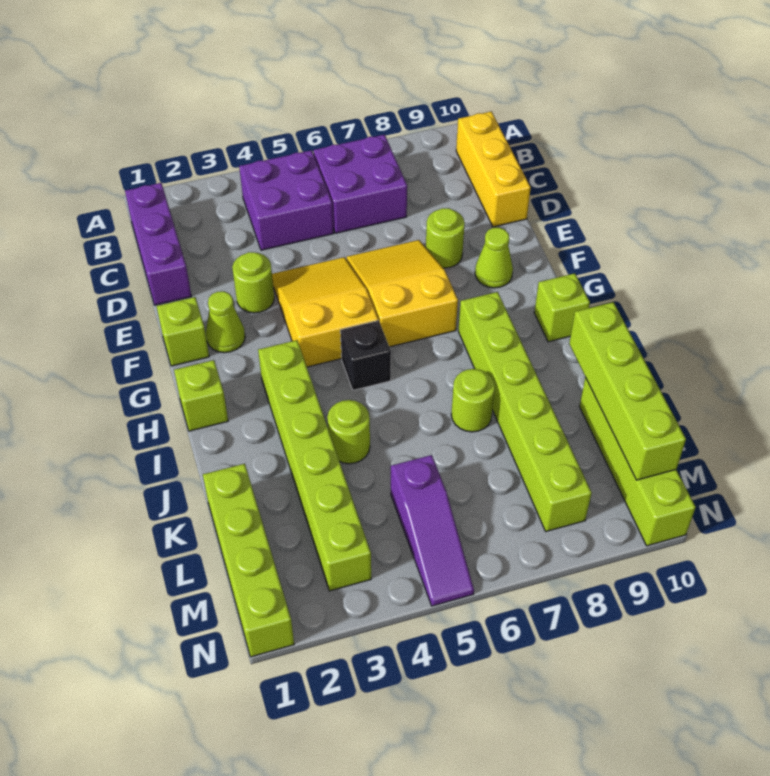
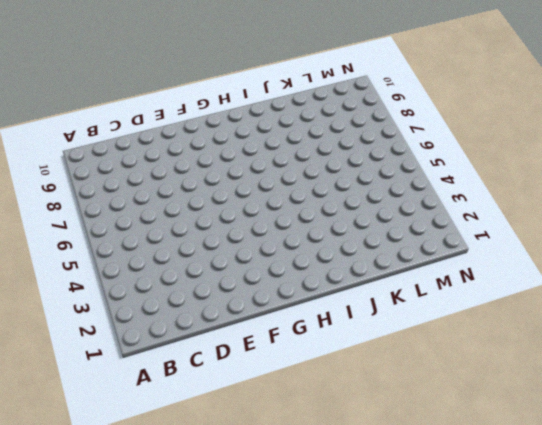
none -> purple 1x3 brick [125,183,192,305]
none -> purple 2x2 brick [239,150,334,250]
none -> purple 2x2 brick [314,135,407,233]

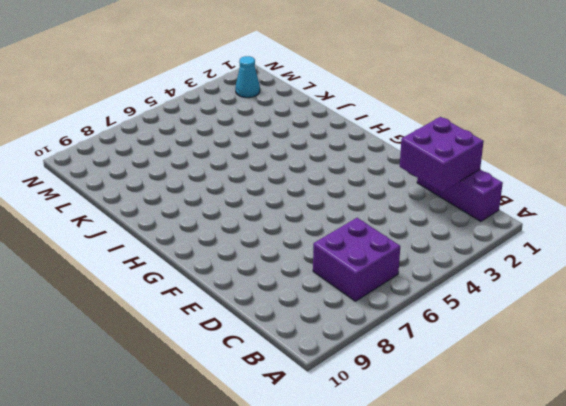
purple 2x2 brick [400,117,484,192] -> purple 2x2 brick moved to [239,150,334,250]
cyan 1x1 cone [235,56,260,98] -> none
none -> yellow 1x3 brick [456,111,531,227]
none -> lime 1x1 round brick [232,252,274,313]
none -> yellow 2x3 slope [272,257,378,367]

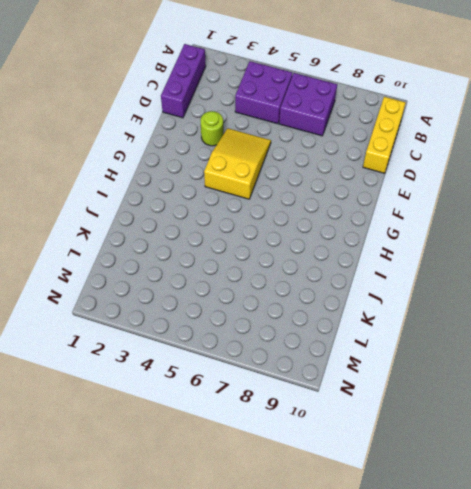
none -> yellow 2x3 slope [346,240,458,347]
none -> lime 1x1 round brick [426,208,465,268]
none -> lime 1x1 brick [157,297,209,366]

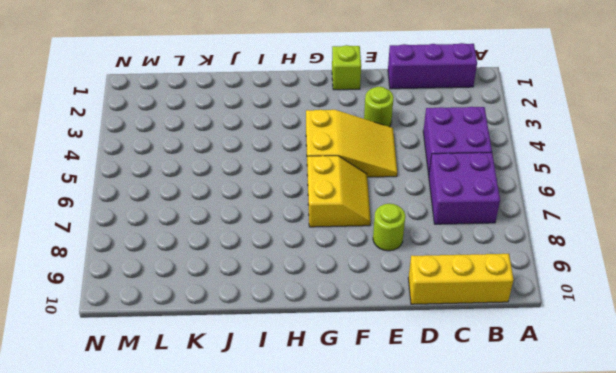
yellow 2x2 slope [308,156,371,227] -> yellow 2x3 slope [346,240,458,347]
none -> lime 1x1 cone [206,291,245,353]
none -> lime 1x1 cone [475,228,513,288]
none -> lime 1x1 brick [174,360,228,431]

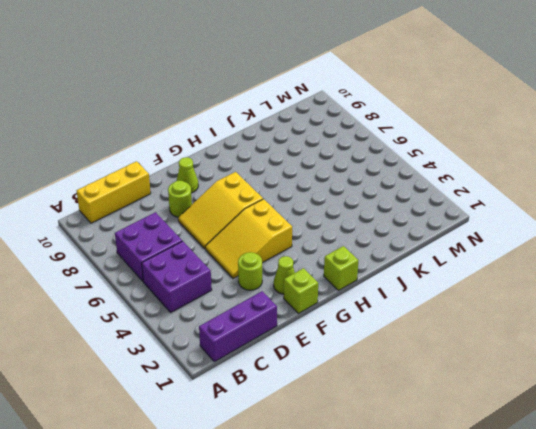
none -> lime 1x6 brick [258,340,371,591]
none -> black 1x1 brick [340,320,391,390]
none -> lime 1x6 brick [458,292,592,531]

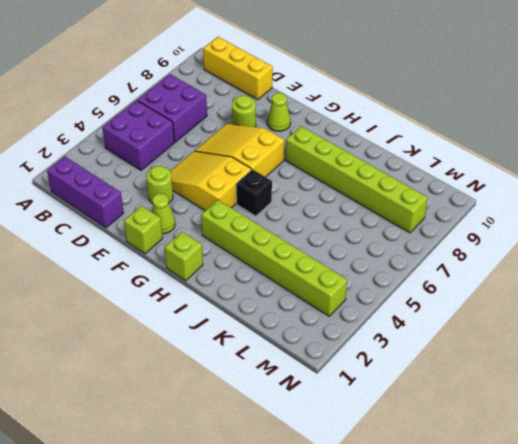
none -> lime 1x1 brick [534,273,590,342]
none -> lime 1x1 round brick [327,400,370,464]
none -> lime 1x1 round brick [451,369,495,432]

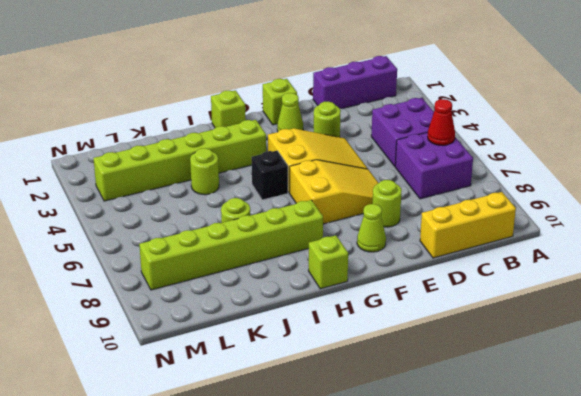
red 1x1 cone [428,99,455,146] -> none
none -> lime 1x4 brick [203,464,294,657]
none -> lime 1x4 brick [579,377,696,546]
none -> purple 1x3 slope [391,455,474,606]

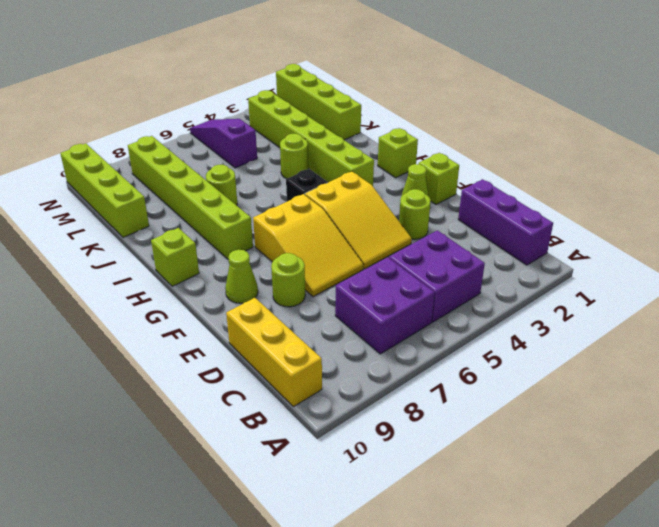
none -> lime 1x4 brick [569,302,686,480]

